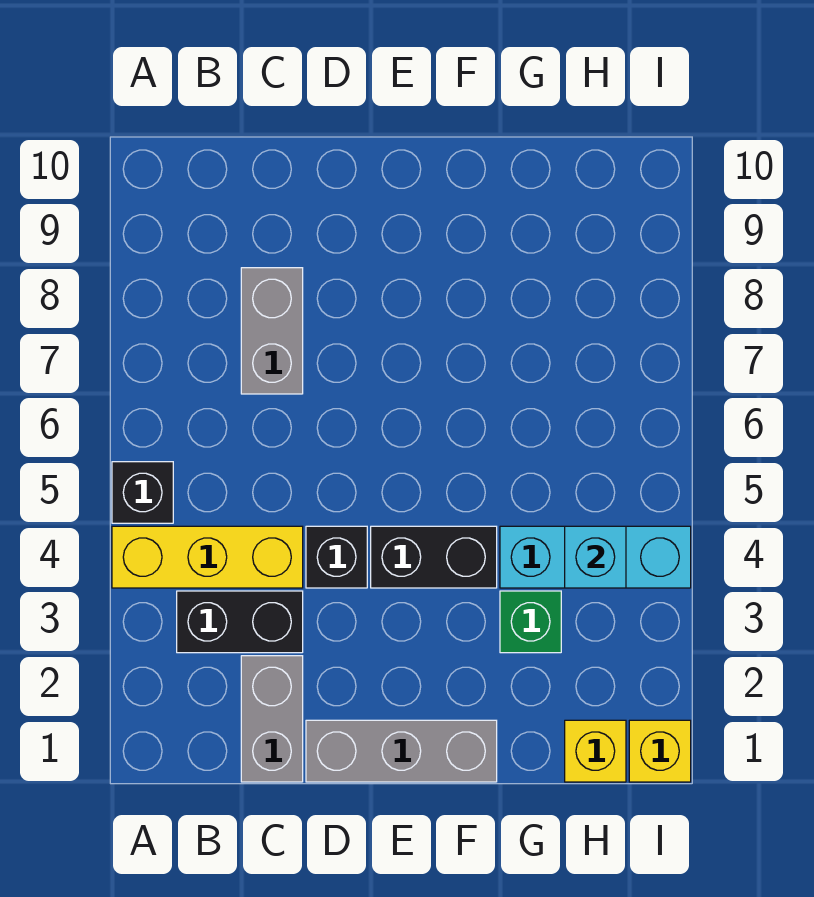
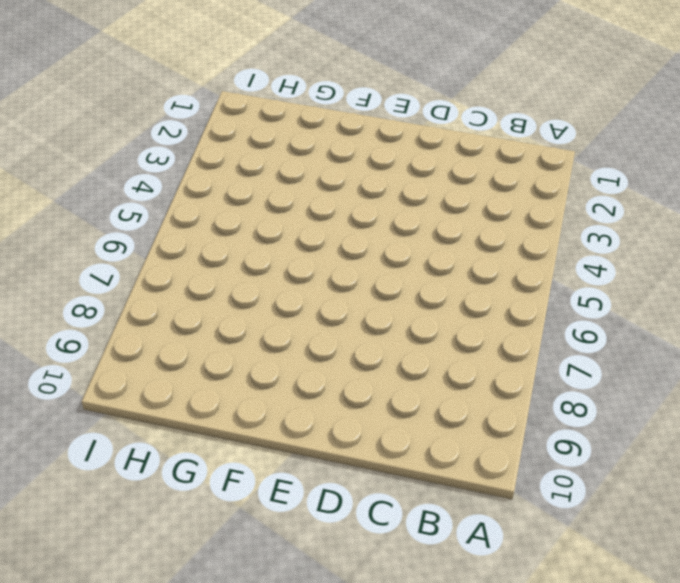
none -> yellow 1x3 brick [112,526,303,588]
none -> black 1x1 brick [112,462,173,523]
none -> black 1x2 brick [177,591,303,653]

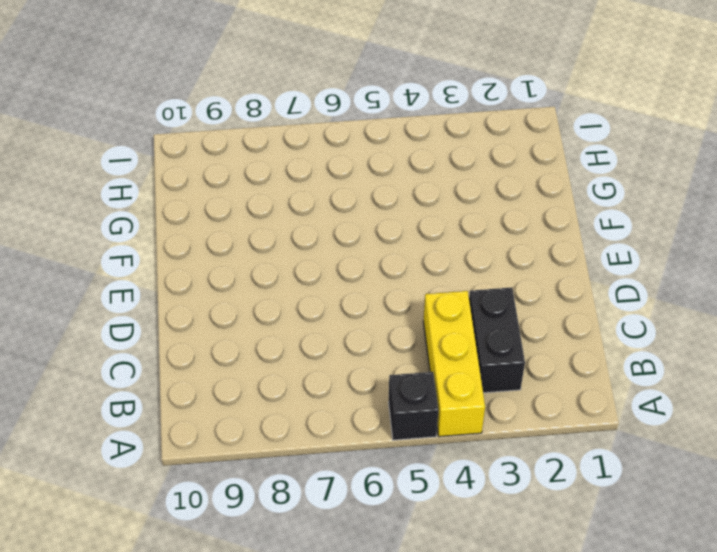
none -> grey 1x2 brick [241,656,303,782]
none -> grey 1x2 brick [241,268,303,394]
none -> grey 1x3 brick [306,720,497,782]

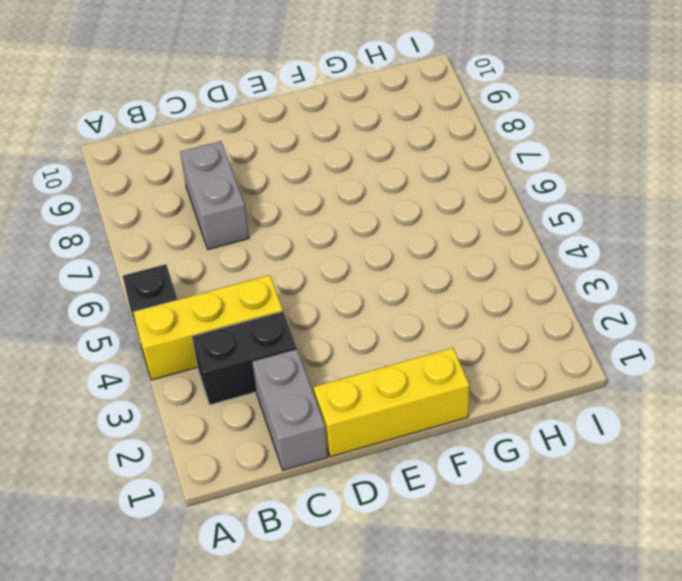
yellow 1x3 brick [314,348,469,457] -> grey 1x3 brick [306,720,497,782]
none -> black 1x1 brick [306,526,367,588]
none -> black 1x2 brick [371,526,497,588]
none -> green 1x1 brick [500,591,561,653]

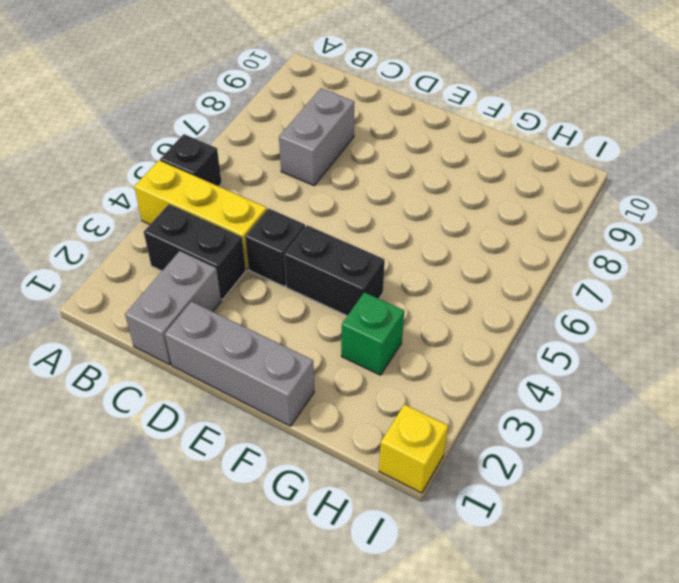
none -> cyan 1x3 brick [500,526,691,588]
none -> yellow 1x1 brick [565,720,626,782]
none -> cyan 1x1 brick [565,526,626,588]

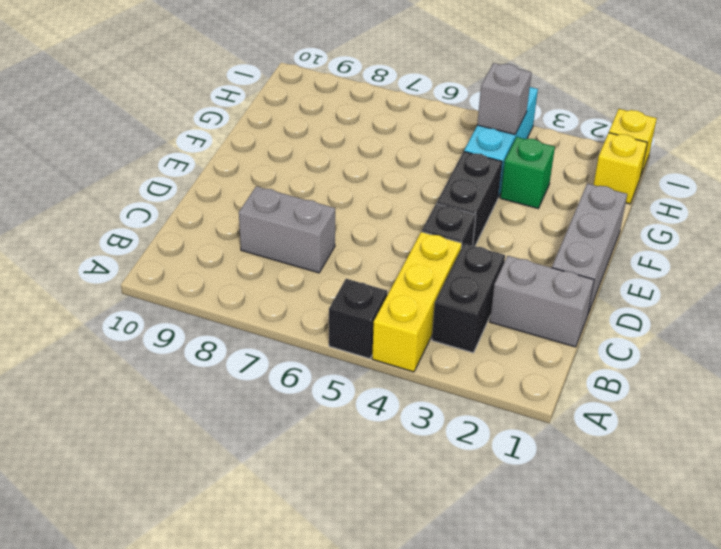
grey 1x1 brick [477,63,531,134] -> cyan 1x1 brick [565,526,626,588]

